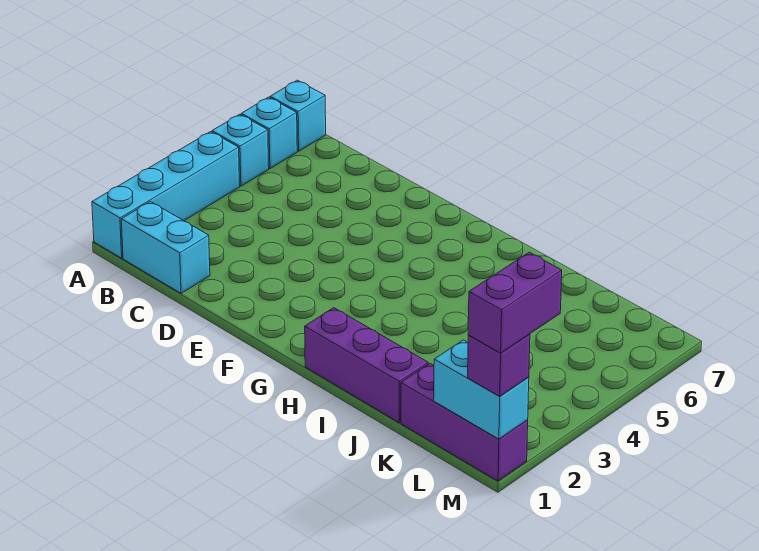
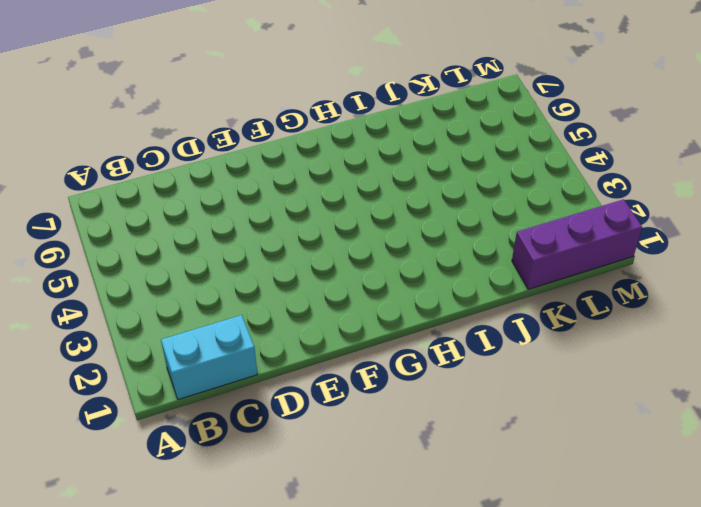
none -> cyan 1x4 brick [92,132,240,258]
none -> cyan 1x1 brick [212,114,269,186]

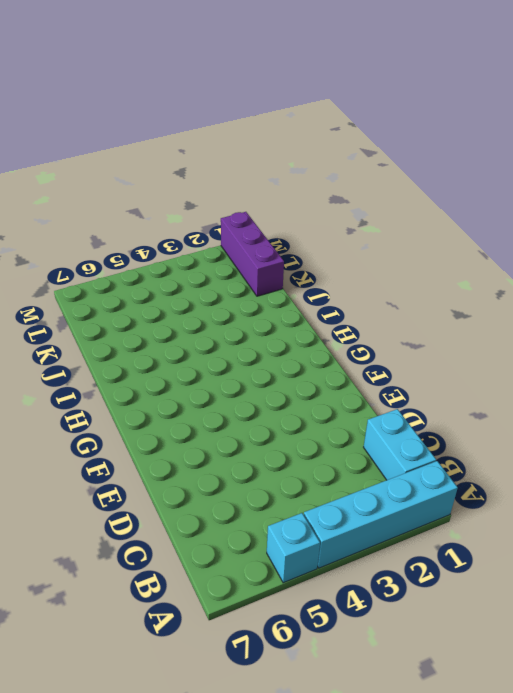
none -> cyan 1x1 brick [241,97,297,169]
none -> cyan 1x1 brick [270,80,326,151]

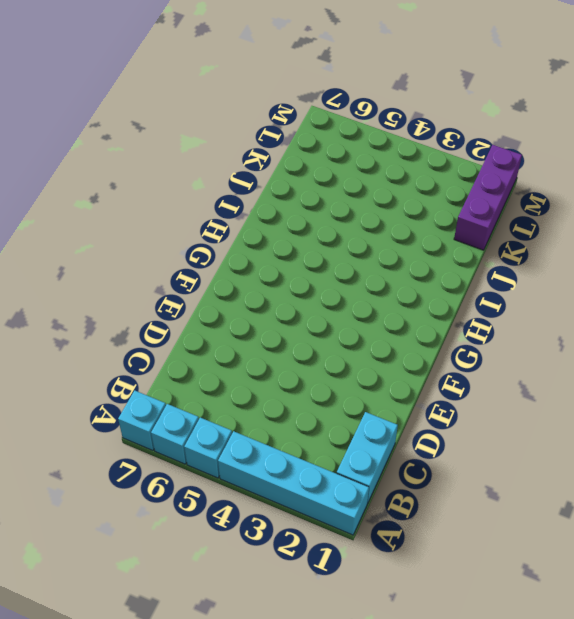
none -> purple 1x3 brick [305,308,428,422]
none -> cyan 1x2 brick [434,340,529,439]

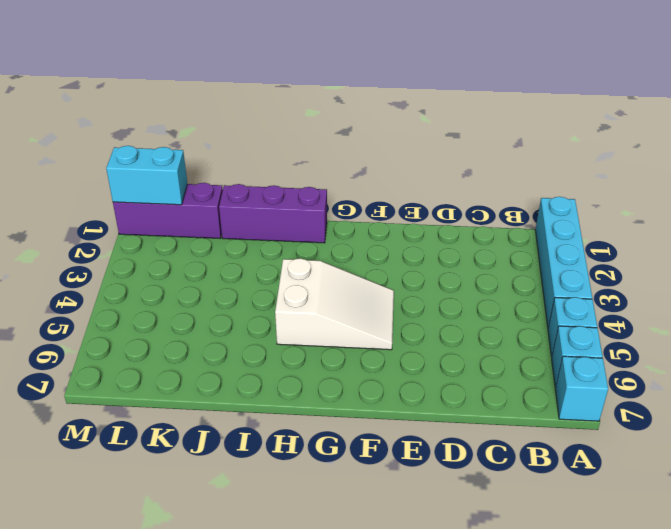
white 2x3 slope [275,259,394,350] -> none
none -> cyan 1x2 brick [121,202,210,293]
none -> purple 1x1 brick [468,334,530,396]

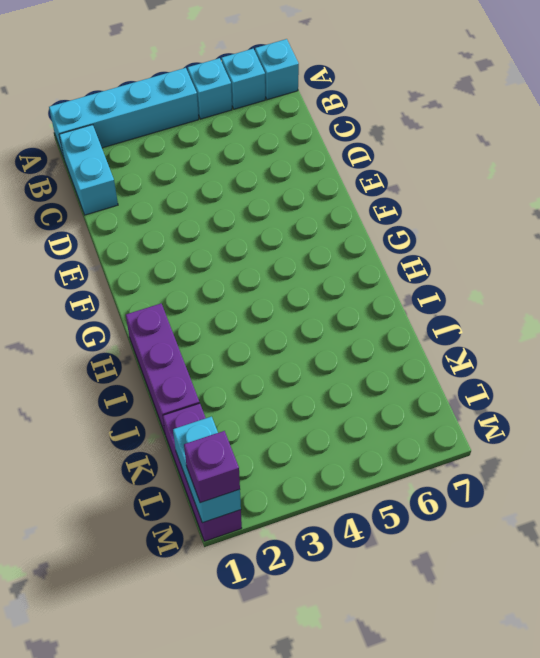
none -> purple 1x2 brick [468,252,562,353]

